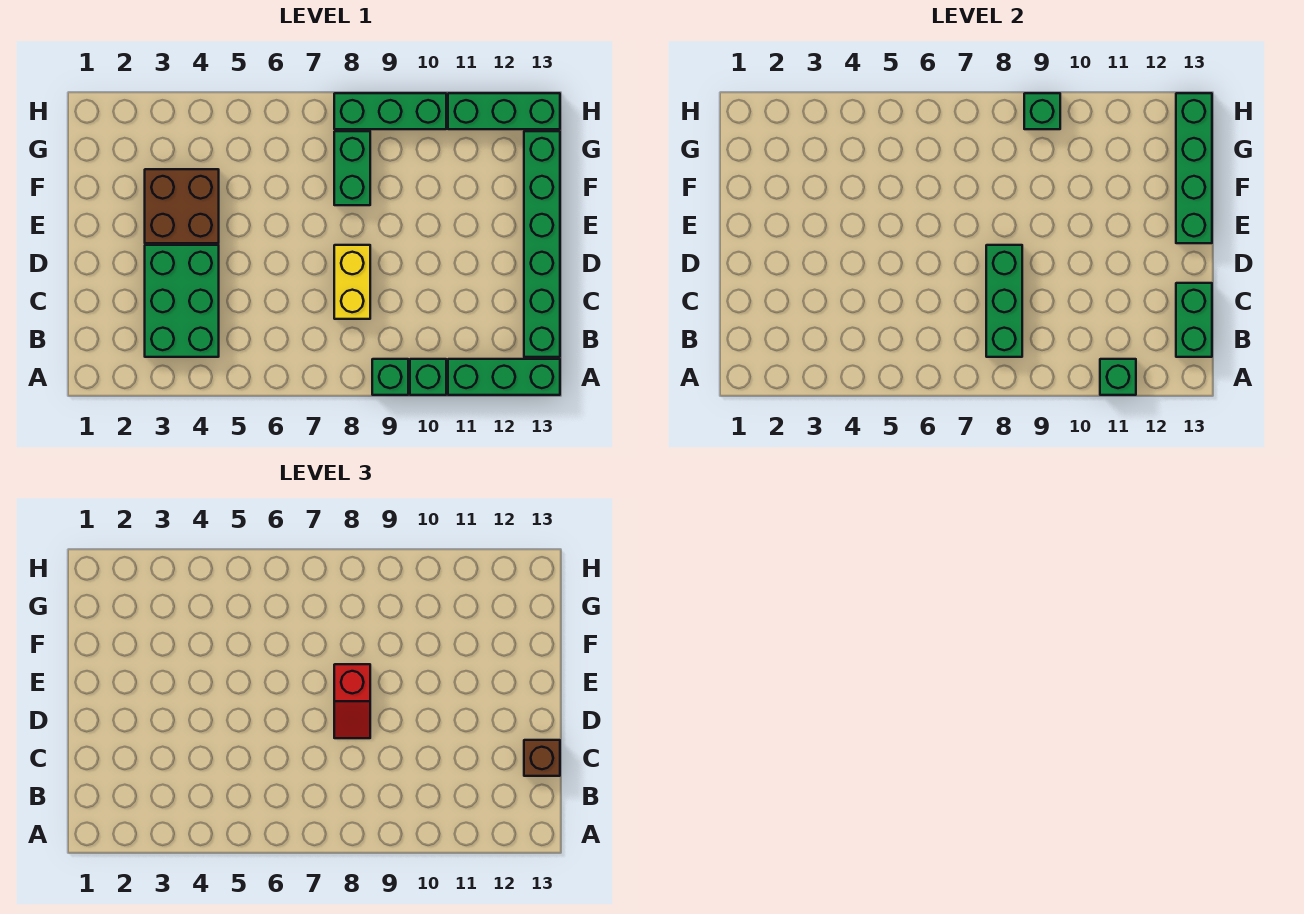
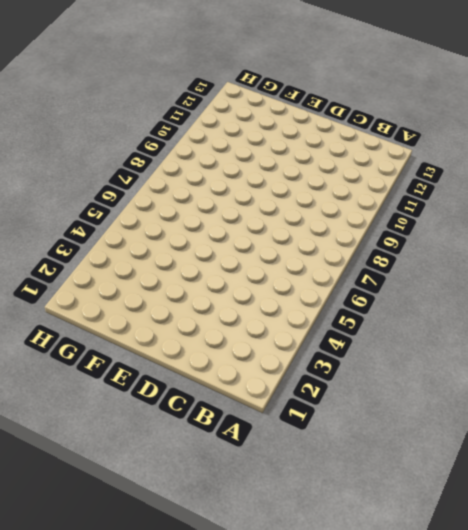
none -> green 1x1 brick [372,359,408,395]
none -> green 1x1 brick [410,359,446,395]
none -> green 1x3 brick [448,359,560,395]

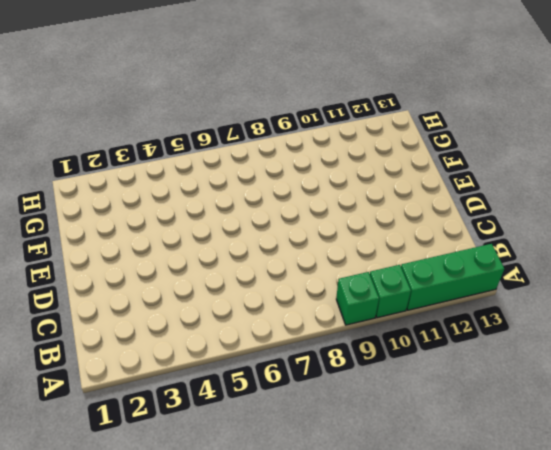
none -> green 2x3 brick [145,245,219,357]
none -> green 1x6 brick [524,131,560,357]
none -> yellow 1x2 brick [334,245,370,319]

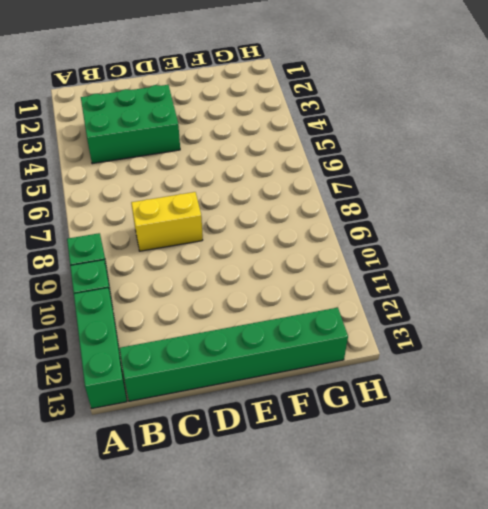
none -> brown 2x2 brick [145,169,219,243]
none -> green 1x2 brick [334,131,370,205]
none -> green 1x3 brick [334,93,446,129]

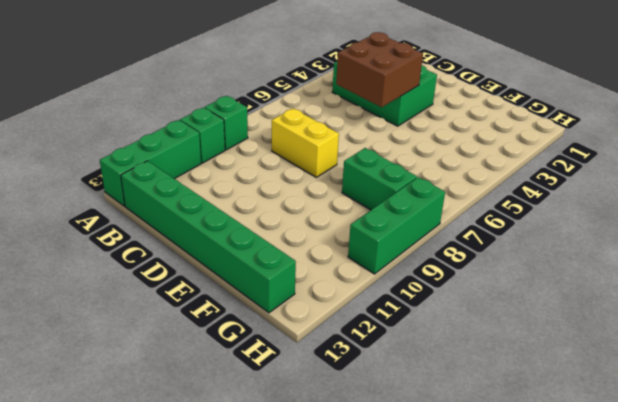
brown 2x2 brick [336,32,423,107] -> brown 2x2 brick moved to [145,169,219,243]
none -> green 1x3 brick [448,93,560,129]
none -> green 1x1 brick [1100,359,1136,395]
none -> green 1x3 brick [986,245,1022,357]

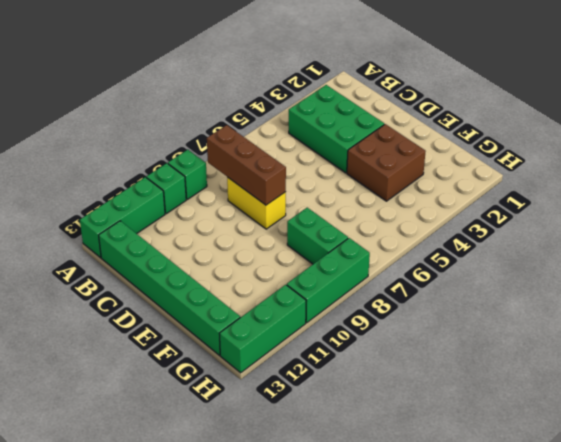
brown 1x3 brick [207,125,286,205] -> green 1x3 brick [986,245,1022,357]
none -> green 1x1 brick [1100,359,1136,395]
none -> green 1x2 brick [1176,283,1212,357]
none -> green 1x4 brick [1176,93,1212,243]

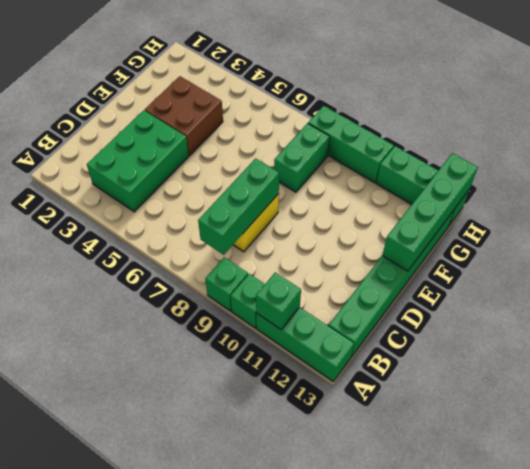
none -> green 1x2 brick [1176,283,1212,357]
none -> green 1x1 brick [1024,93,1060,129]
none -> brown 1x1 brick [524,740,560,776]

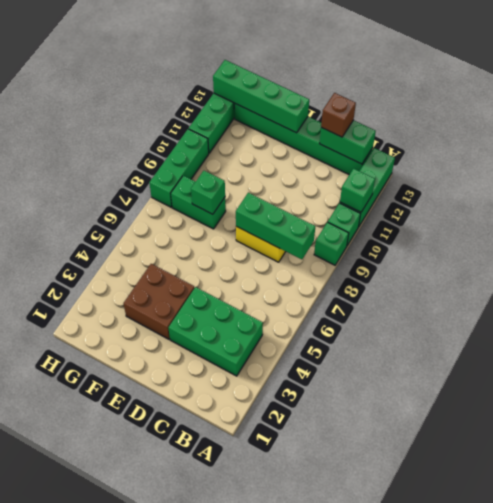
green 1x1 brick [191,171,225,214] -> green 1x1 brick moved to [1024,93,1060,129]
none -> red 1x2 slope [334,664,370,738]

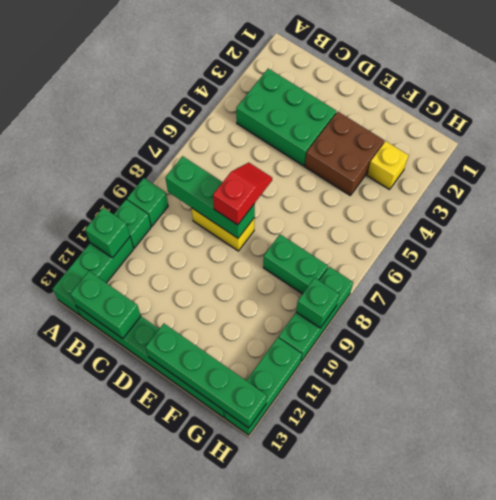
red 1x2 slope [213,163,272,225] -> red 1x2 slope turned to [334,664,370,738]
yellow 1x1 brick [367,141,409,190] -> none
none -> brown 1x1 brick [524,740,560,776]

